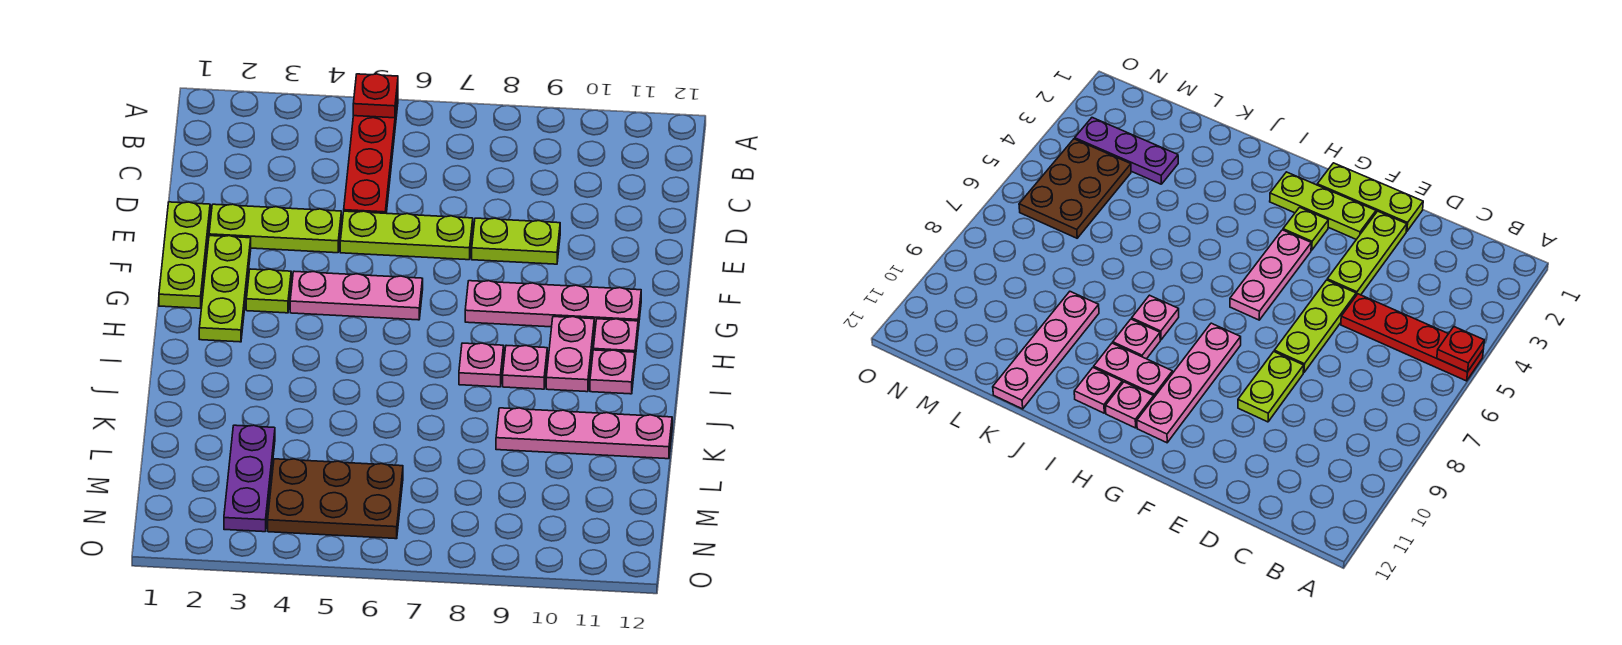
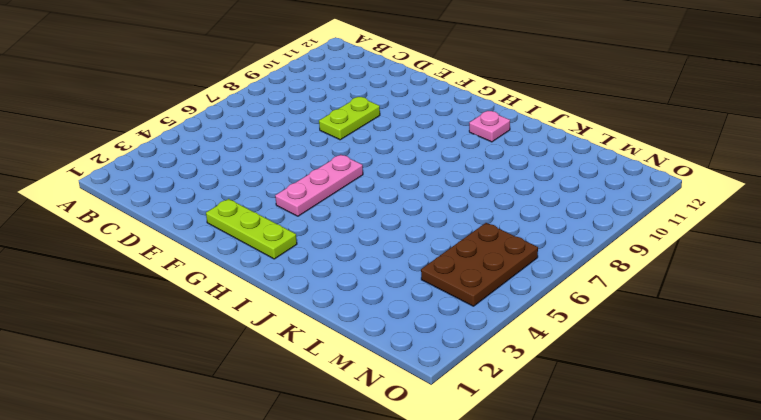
none -> red 1x4 plate [344,94,398,213]
none -> lime 1x3 plate [159,202,210,308]
none -> lime 1x3 plate [209,204,341,253]

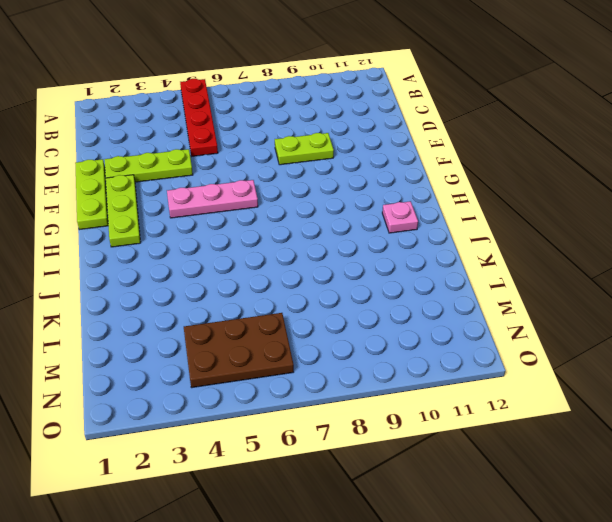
none -> lime 1x3 plate [340,211,473,260]
none -> lime 1x1 plate [246,269,291,313]
none -> pink 1x4 plate [465,281,641,329]

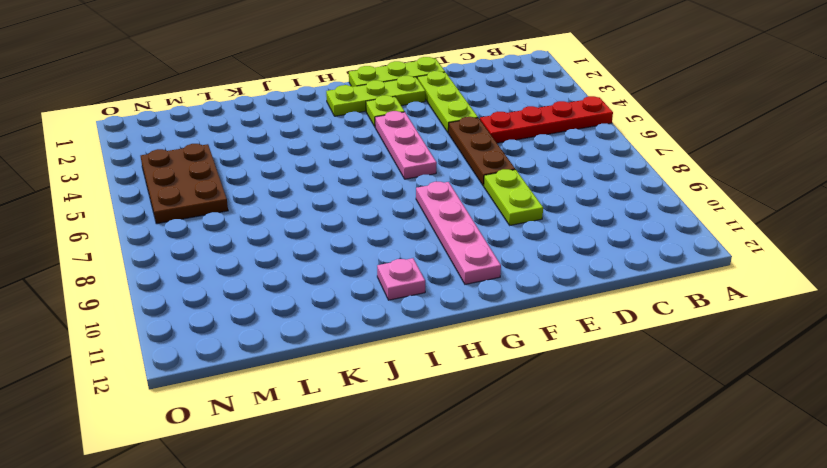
brown 1x3 plate [448,117,515,186] -> lime 1x3 plate [340,211,473,260]
none -> pink 1x2 plate [546,317,594,392]
none -> pink 1x1 plate [593,319,638,358]
none -> pink 1x1 plate [459,343,504,387]

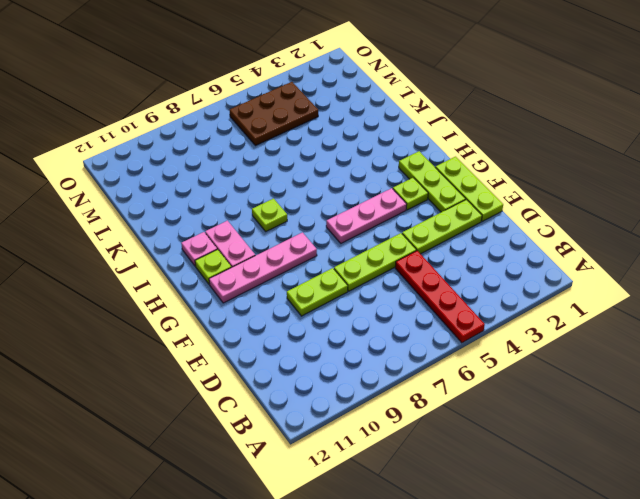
lime 1x1 plate [195,249,231,284] -> pink 1x1 plate [593,319,638,358]
lime 1x1 plate [252,199,287,231] -> pink 1x1 plate [459,343,504,387]
none -> pink 1x1 plate [503,345,547,389]
none -> pink 1x4 plate [496,408,672,459]
none -> purple 1x3 plate [224,425,275,532]

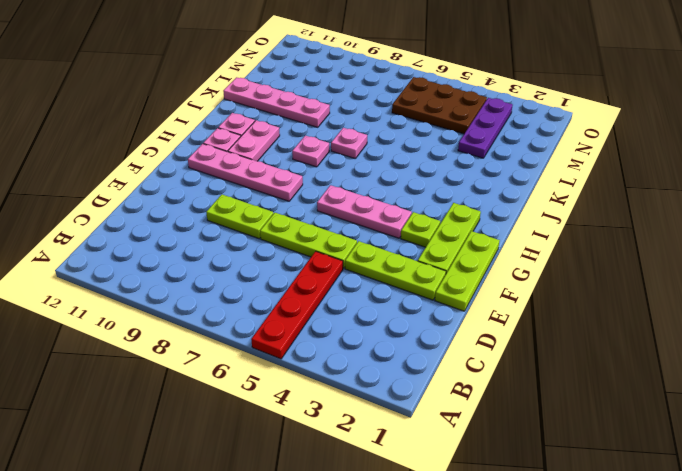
pink 1x1 plate [331,128,367,159] -> pink 1x1 plate moved to [503,345,547,389]
none -> red 1x1 plate [353,74,398,118]

